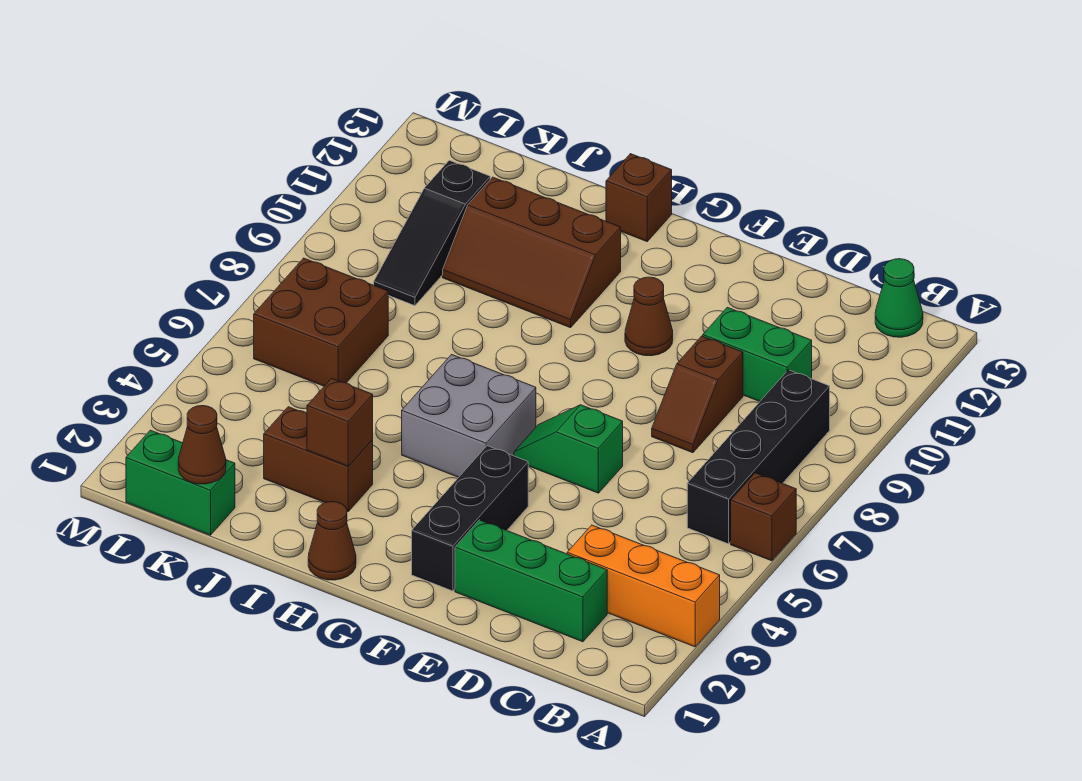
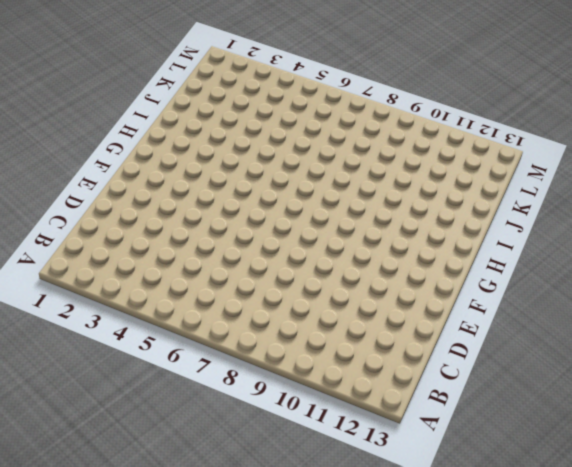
none -> orange 1x3 brick [567,525,720,647]
none -> brown 1x1 brick [731,473,796,561]
none -> black 1x4 brick [687,370,830,544]

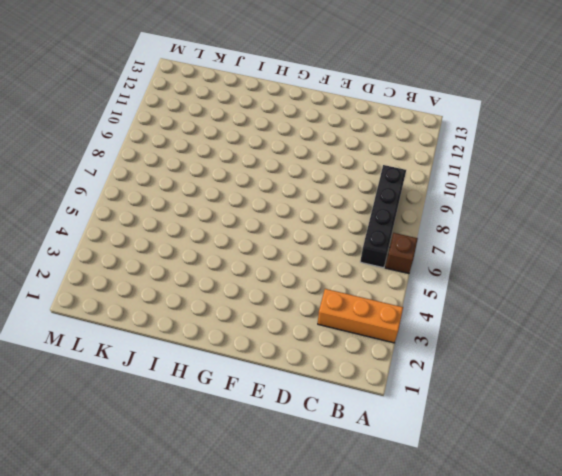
none -> green 1x1 cone [875,259,923,337]
none -> green 1x3 brick [455,520,607,642]
none -> green 1x2 brick [703,307,812,402]

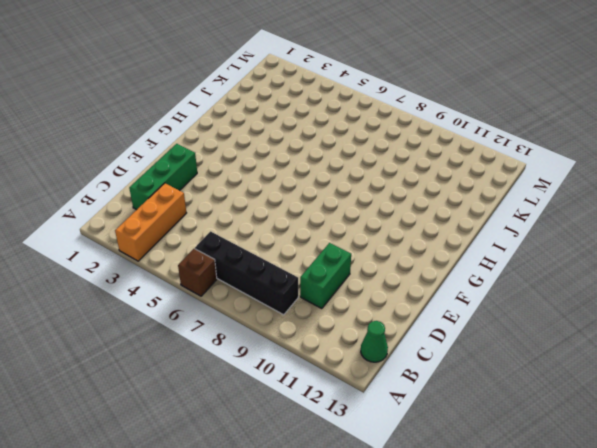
none -> brown 1x2 slope [652,336,743,453]
none -> green 1x2 slope [514,405,623,493]
none -> black 1x3 brick [412,446,528,591]

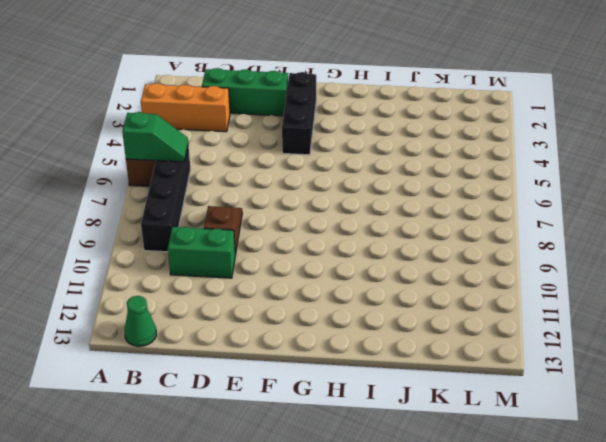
green 1x2 slope [122,112,188,162] -> green 1x2 slope moved to [514,405,623,493]
none -> brown 1x1 cone [625,277,673,356]
none -> grey 2x2 brick [402,355,536,477]
none -> brown 1x1 cone [308,502,356,580]

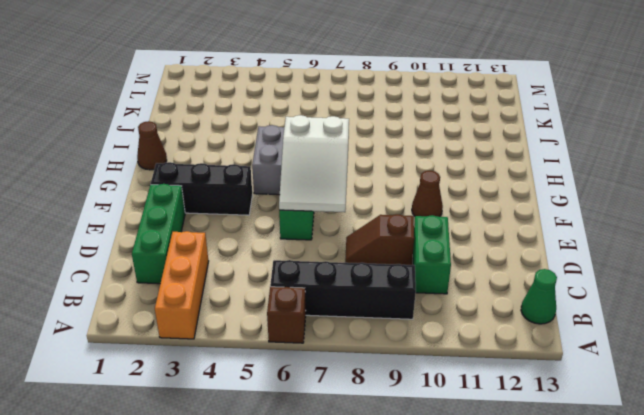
white 2x3 slope [279,115,349,212] -> none
none -> brown 2x3 slope [443,177,621,328]
none -> brown 1x1 brick [606,154,672,241]
none -> brown 1x2 brick [264,407,373,511]

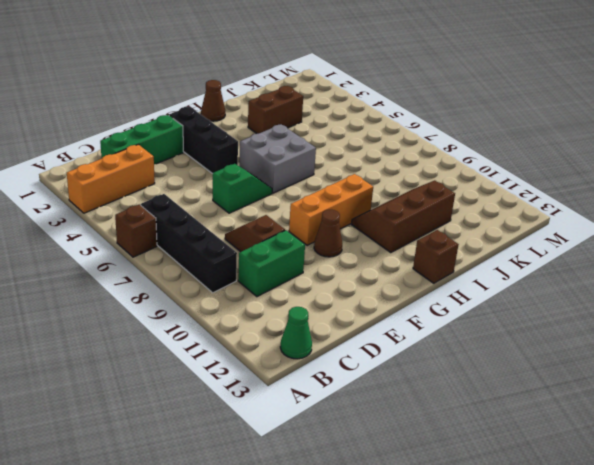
orange 1x3 brick [289,174,373,245] -> none
none -> green 1x2 brick [126,430,235,535]
none -> brown 2x2 brick [254,258,388,386]
none -> black 1x3 slope [374,160,490,306]

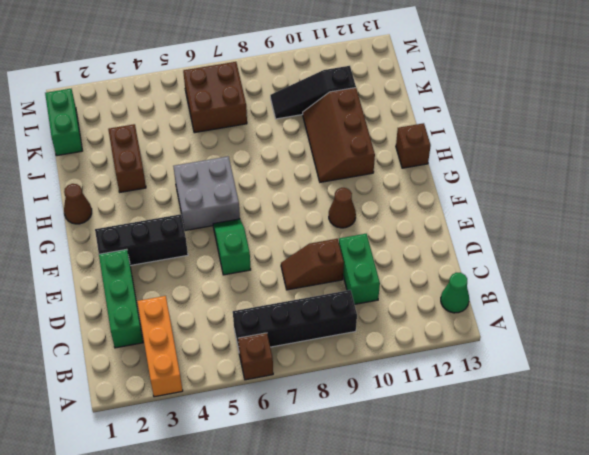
none -> brown 1x1 brick [307,378,373,466]
none -> brown 1x1 cone [178,406,226,484]

